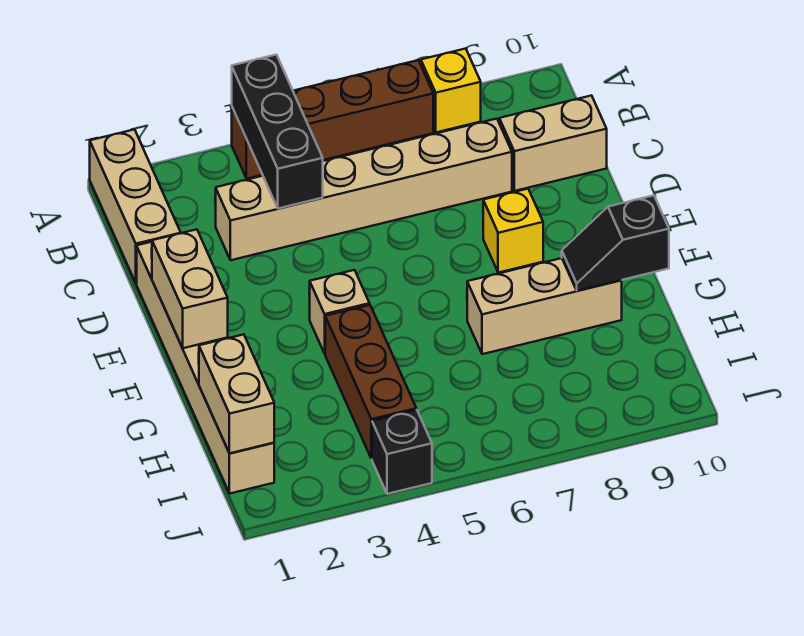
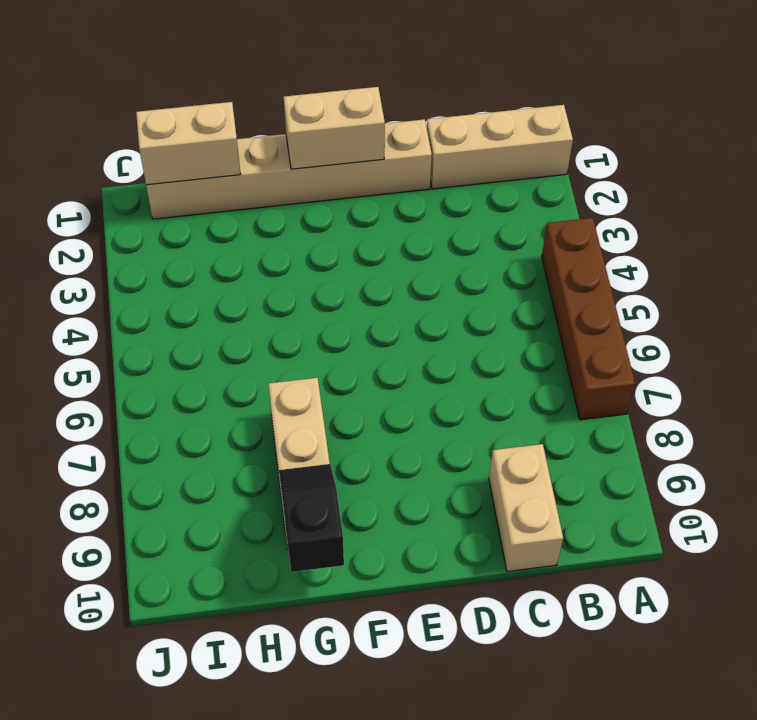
none -> yellow 1x1 brick [421,49,481,132]
none -> tan 1x6 brick [216,119,512,260]
none -> yellow 1x1 brick [483,189,543,273]

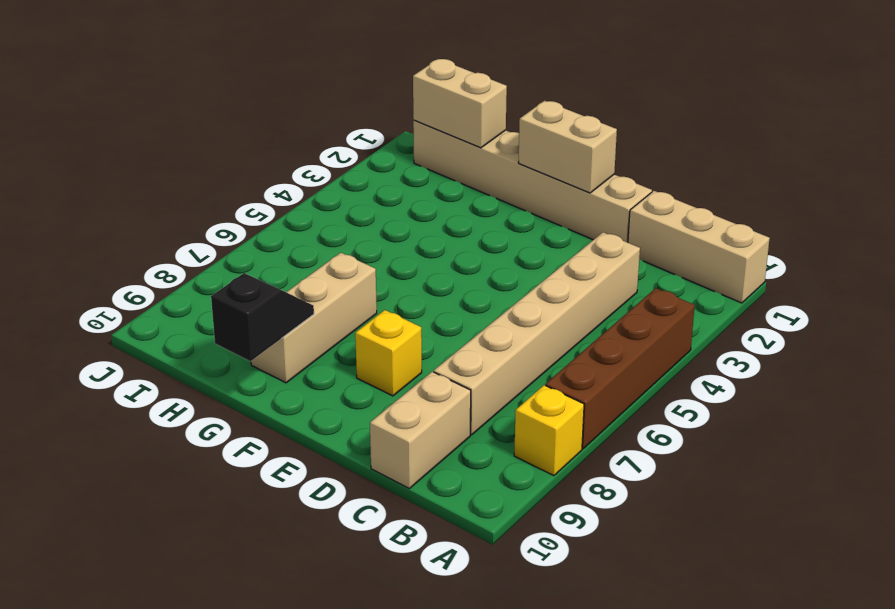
none -> tan 1x1 brick [309,270,370,354]
none -> brown 1x3 brick [325,305,416,459]
none -> black 1x1 brick [372,410,432,494]

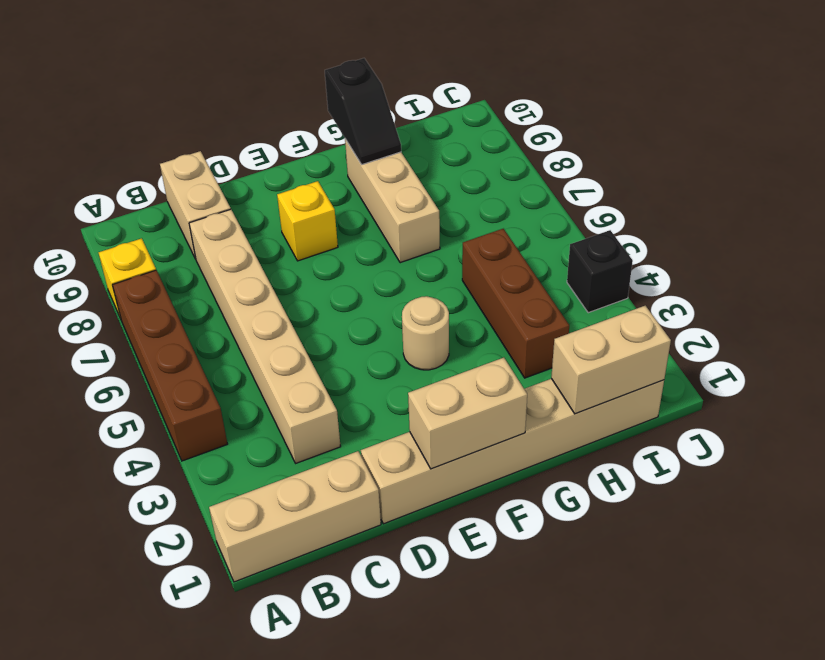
tan 1x1 round brick [402,296,449,370] -> tan 1x1 brick [309,270,370,354]
brown 1x3 brick [462,229,569,378] -> brown 1x3 brick turned to [325,305,416,459]
none -> black 1x3 brick [232,55,323,209]

